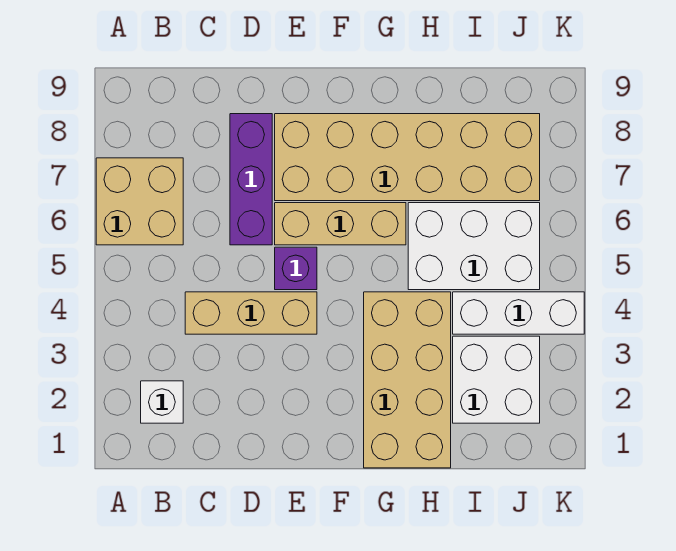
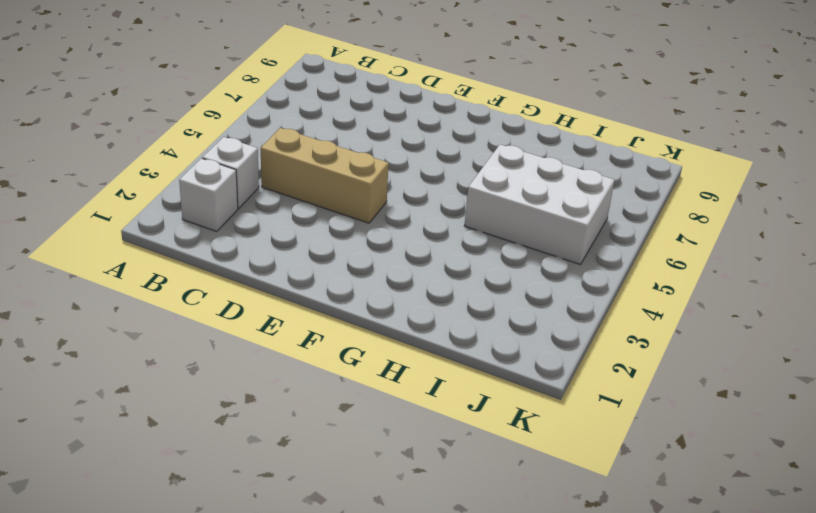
white 1x1 brick [202,137,259,208] -> none
none -> tan 2x2 brick [96,158,183,245]
none -> purple 1x3 brick [230,114,272,245]

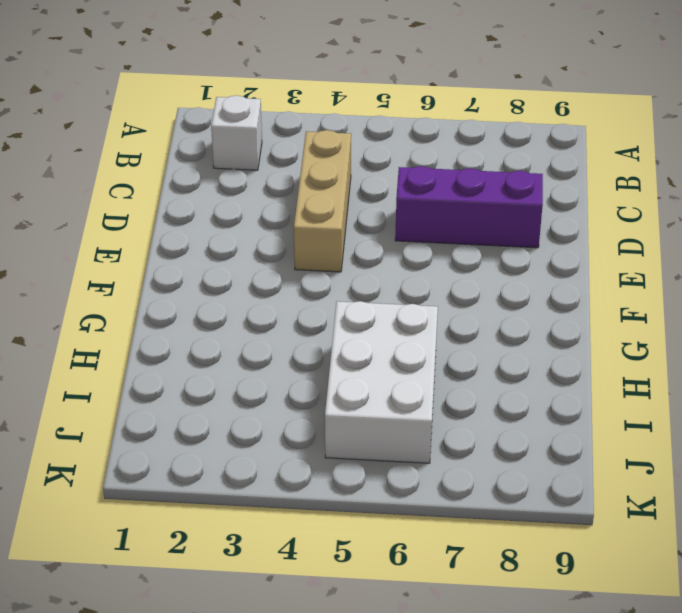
none -> tan 2x2 brick [96,158,183,245]
none -> purple 1x1 brick [275,247,317,290]

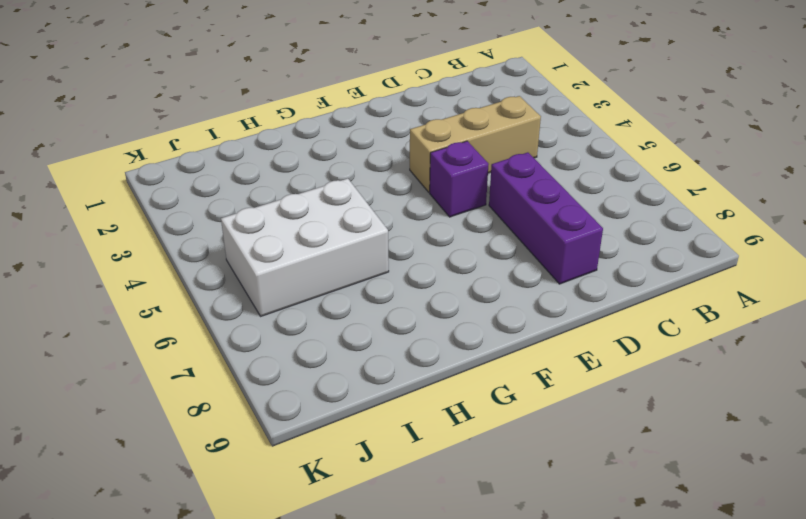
none -> tan 2x2 brick [96,158,183,245]
none -> white 1x1 brick [141,381,183,423]

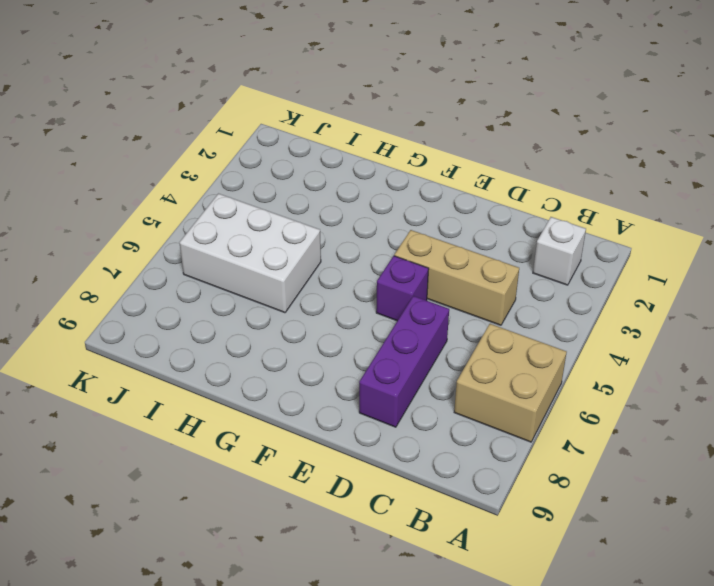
none -> tan 1x3 brick [275,203,406,245]
none -> tan 2x6 brick [275,114,540,201]

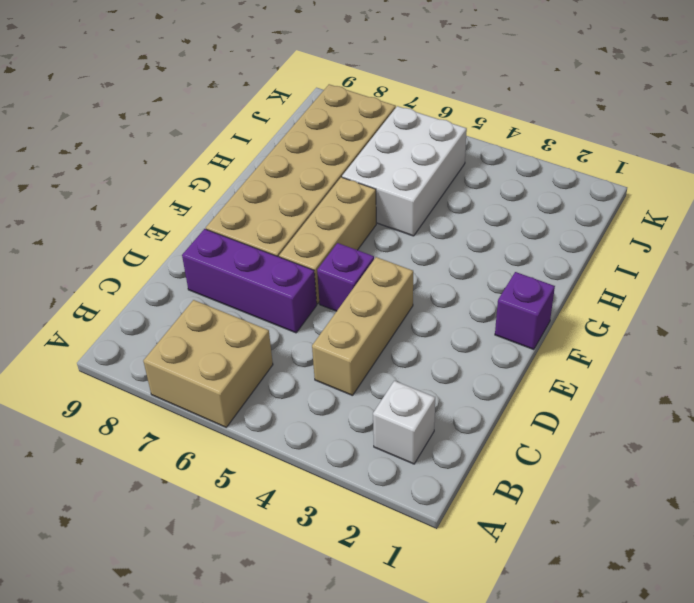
purple 1x1 brick [495,272,555,350] -> none
none -> tan 2x4 brick [364,292,451,468]
none -> white 2x2 brick [453,336,540,423]

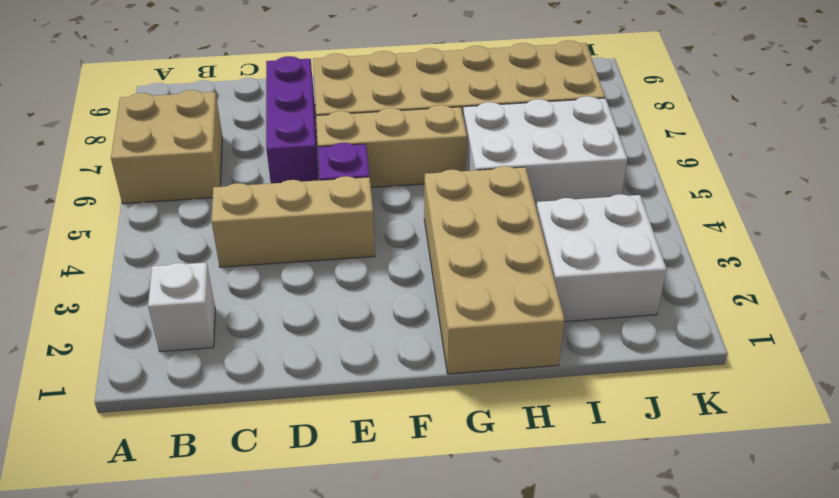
none -> white 1x3 brick [453,292,584,334]

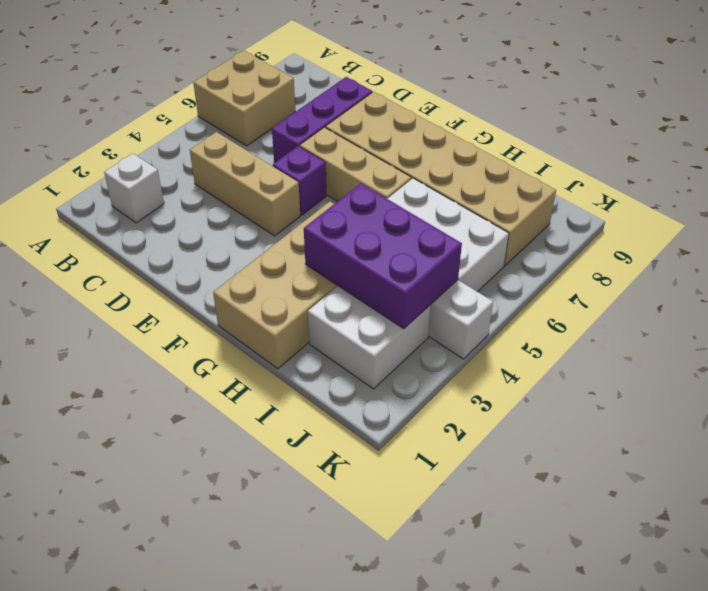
purple 2x3 brick [304,184,462,329] -> none

